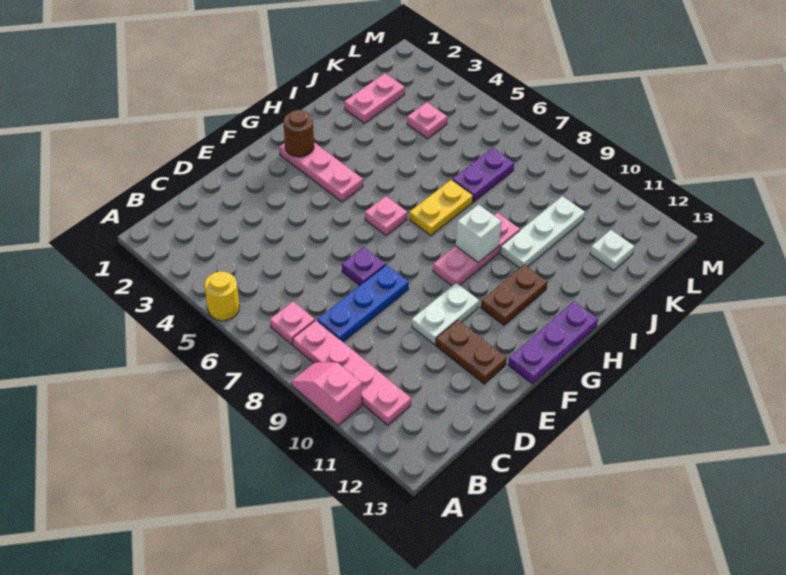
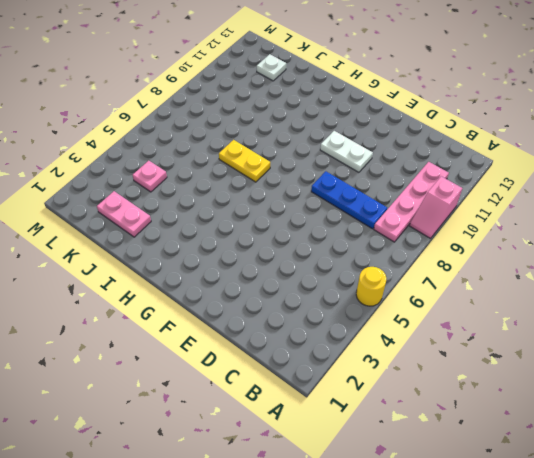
none -> pink 1x1 plate [270,302,315,345]
none -> purple 1x1 plate [342,247,385,286]
none -> brown 1x2 plate [436,320,507,384]

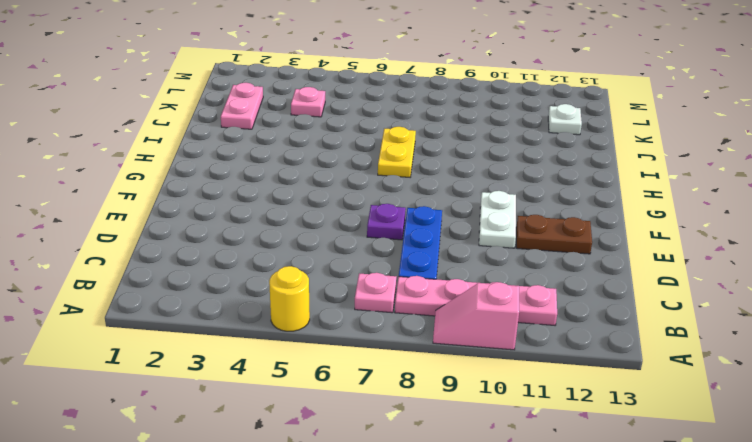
none -> purple 1x3 plate [508,301,598,384]
none -> pink 1x3 plate [279,143,363,202]
none -> pink 1x1 plate [365,196,407,236]

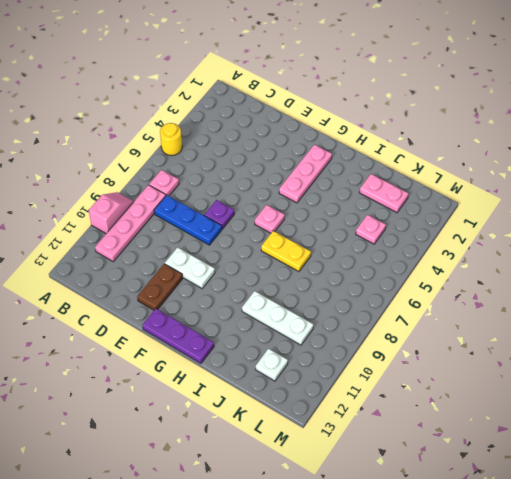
none -> pink 1x3 plate [433,213,520,286]
none -> brown 1x2 plate [481,265,547,325]
none -> purple 1x2 plate [452,148,514,202]

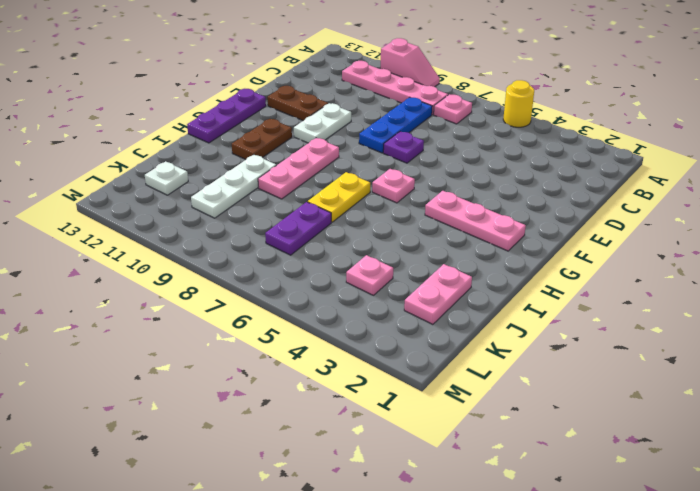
none -> brown 1x1 round brick [284,110,314,157]
none -> white 1x1 brick [456,205,501,262]

